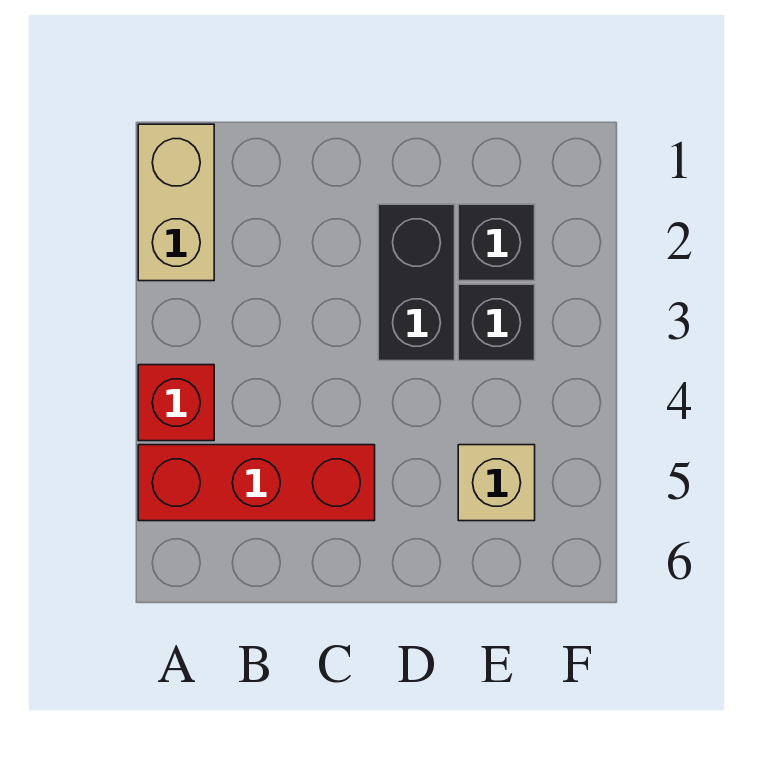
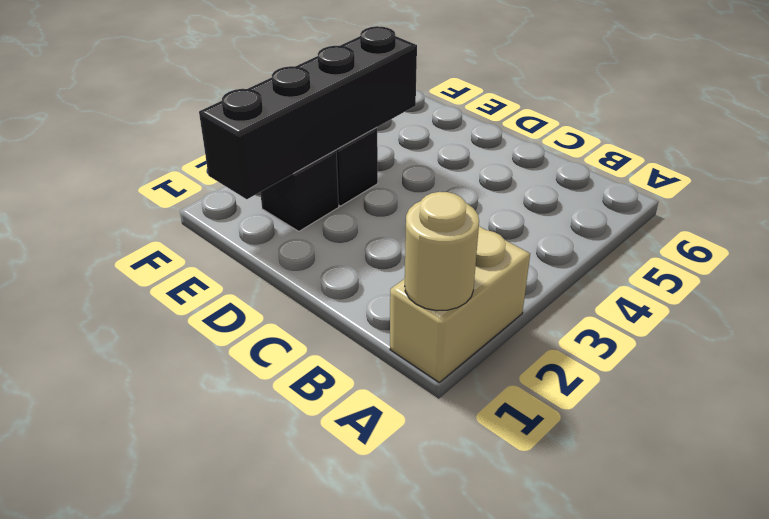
tan 1x1 round brick [405,192,479,311] -> none
black 1x4 brick [199,26,417,199] -> none
none -> red 1x1 brick [138,365,214,441]
none -> red 1x3 brick [138,445,375,521]

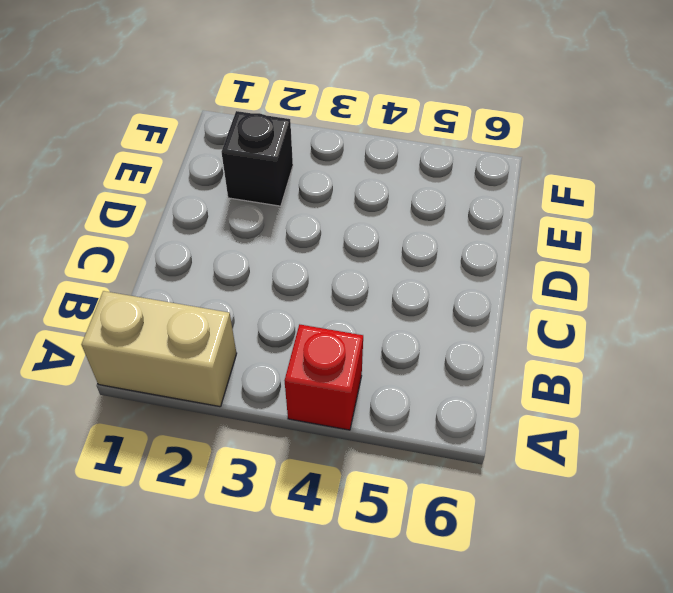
none -> red 1x3 brick [138,445,375,521]
none -> black 1x2 brick [378,204,455,361]

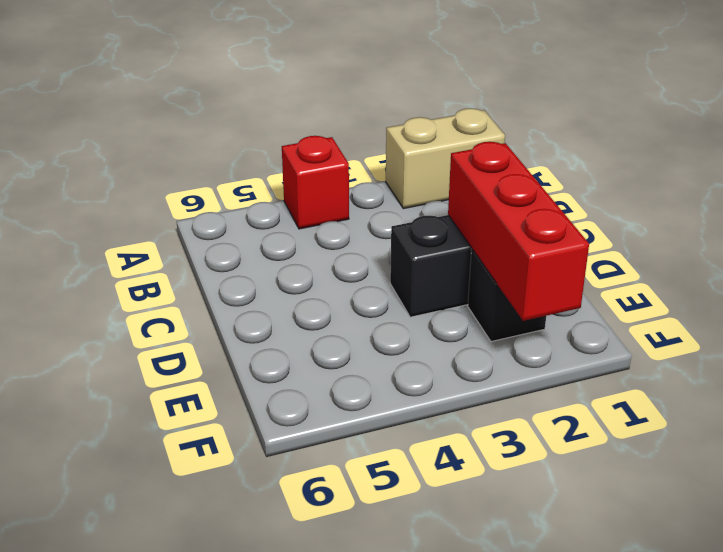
red 1x3 brick [448,142,589,321] -> red 1x3 brick moved to [138,445,375,521]
none -> black 1x1 brick [458,284,535,361]
none -> tan 1x1 brick [458,445,535,521]

